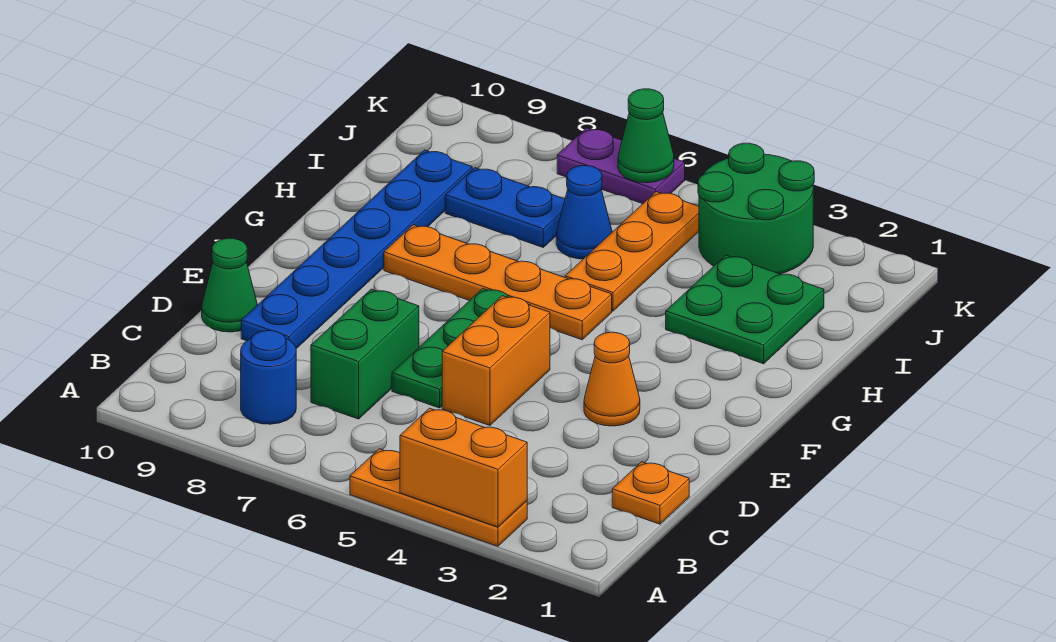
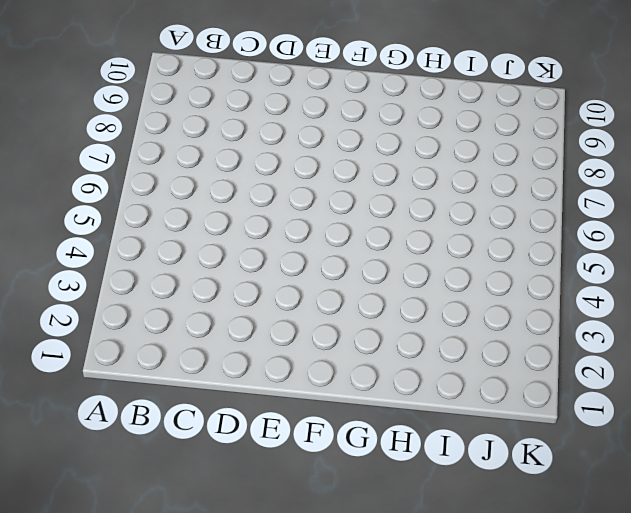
none -> orange 1x3 plate [350,449,527,546]
none -> blue 1x1 round brick [241,331,296,424]
none -> orange 1x1 plate [612,462,689,524]

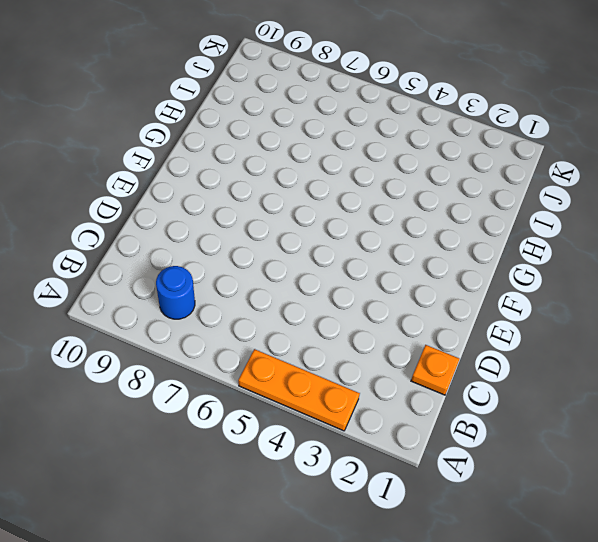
none -> green 1x2 brick [311,289,419,419]
none -> orange 1x2 brick [442,296,550,426]
none -> green 1x3 plate [392,289,529,408]

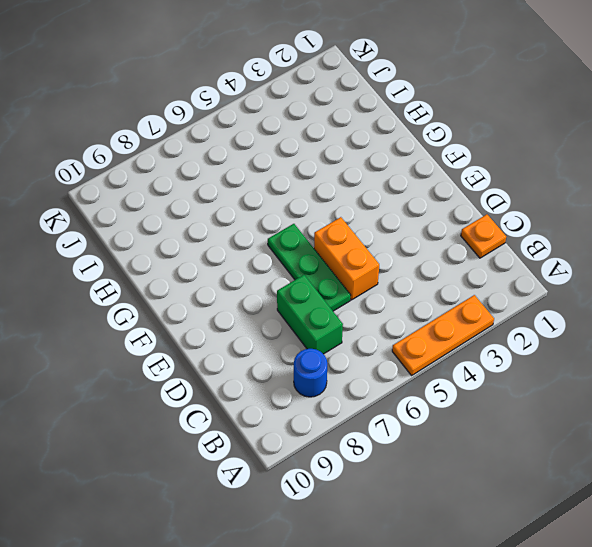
none -> blue 1x6 plate [241,150,472,349]
none -> green 1x1 cone [202,238,257,332]
none -> orange 1x1 cone [584,332,640,426]

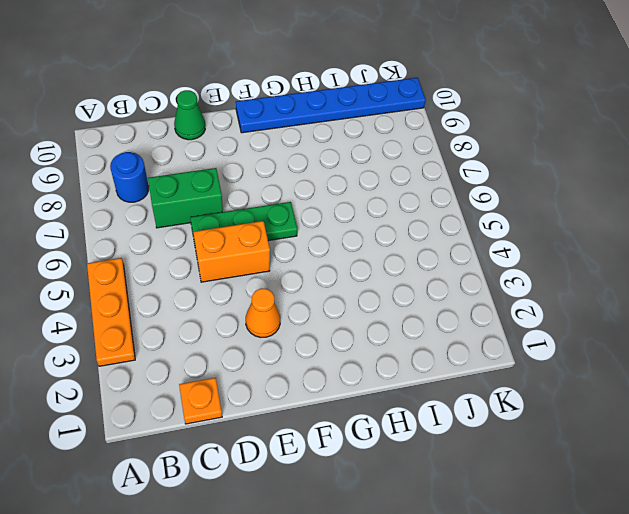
blue 1x6 plate [236,78,426,133] -> blue 1x6 plate moved to [241,150,472,349]
none -> orange 1x4 plate [384,225,612,340]
none -> green 2x2 plate [666,255,824,364]
none -> orange 1x3 plate [565,192,699,311]

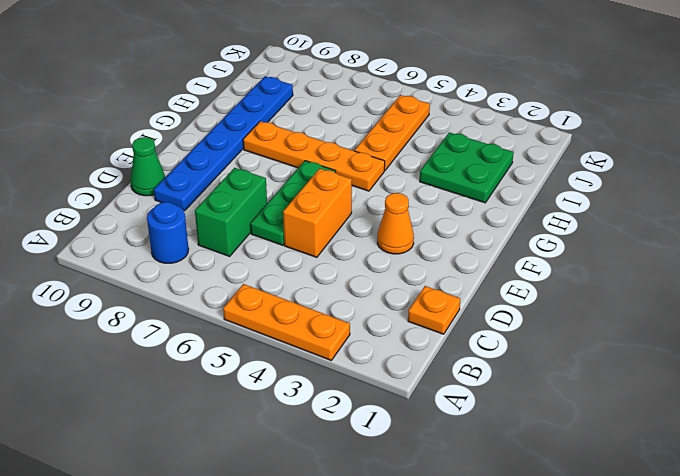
none -> blue 1x1 cone [556,166,612,259]
none -> blue 1x2 plate [445,168,565,247]
none -> green 2x2 round brick [698,143,814,274]

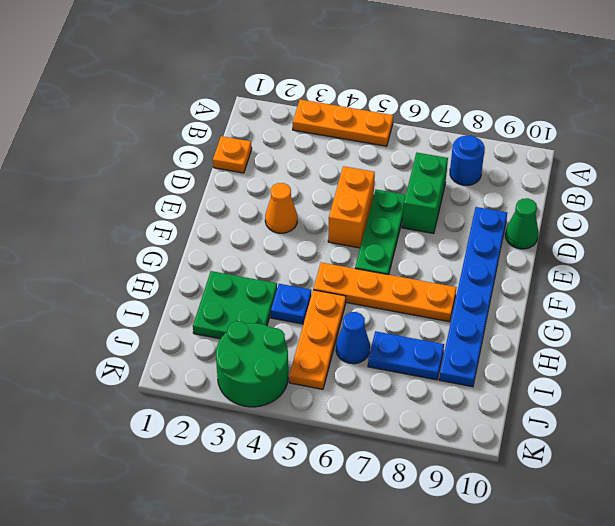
blue 1x1 plate [271,284,311,324] -> none
none -> purple 1x2 plate [557,128,685,204]
none -> orange 1x2 brick [400,408,527,527]
none -> green 1x1 cone [618,89,674,183]

